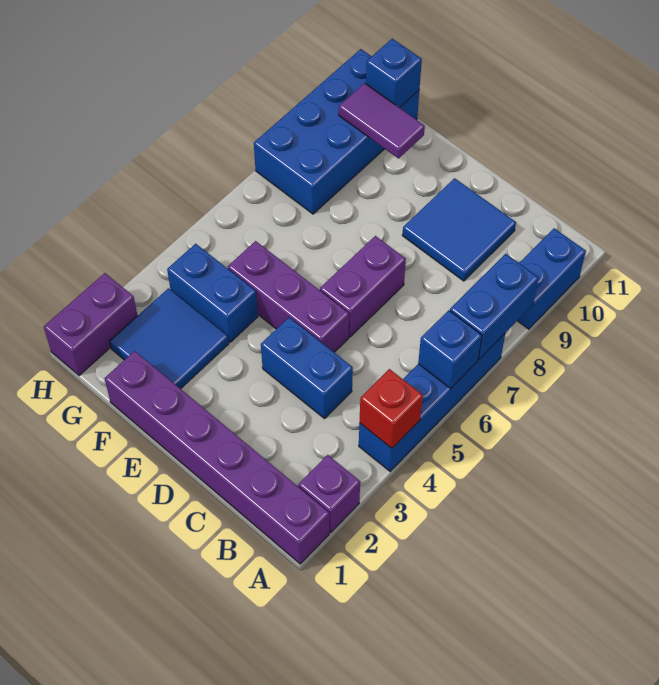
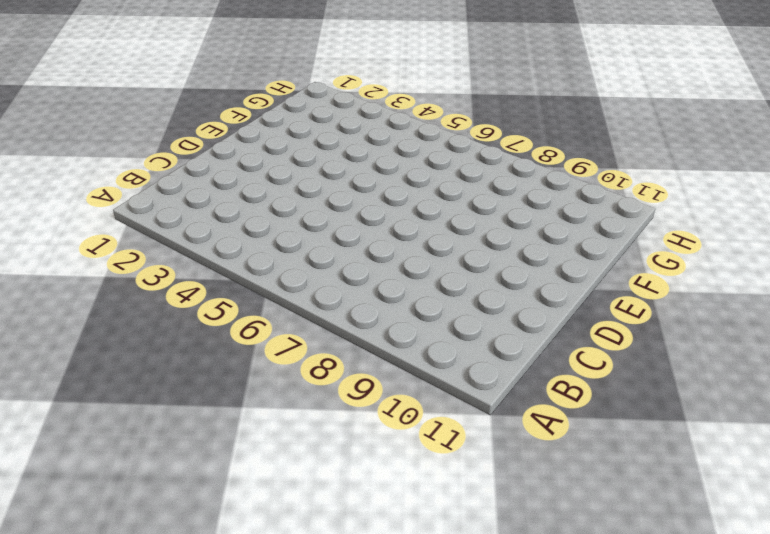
none -> purple 1x6 brick [105,351,329,564]
none -> purple 1x1 brick [298,455,360,533]
none -> blue 1x4 brick [359,334,505,471]

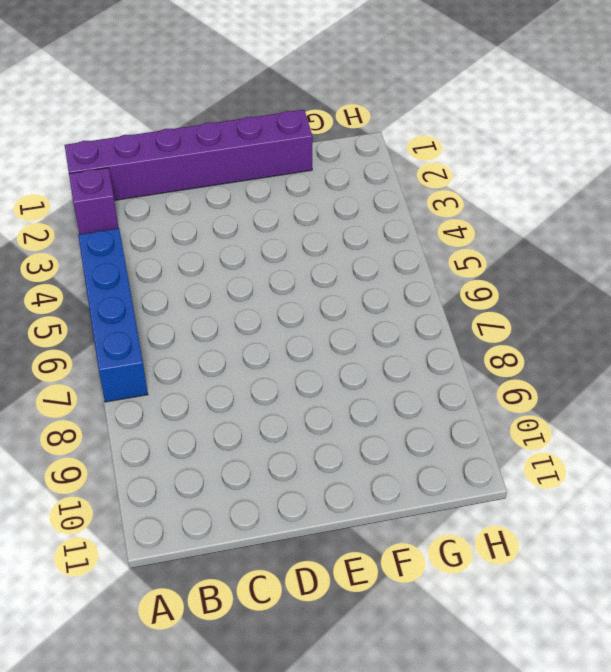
none -> blue 1x2 brick [517,228,586,329]
none -> blue 1x2 brick [261,317,353,419]
none -> blue 2x2 tile [402,178,516,281]

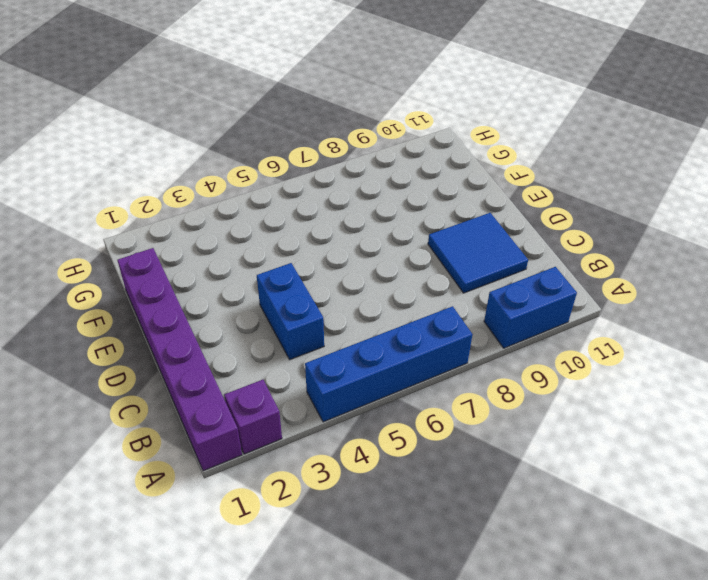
none -> purple 1x3 brick [228,241,349,352]
none -> purple 1x2 brick [320,236,406,337]
none -> blue 2x2 tile [110,288,229,389]

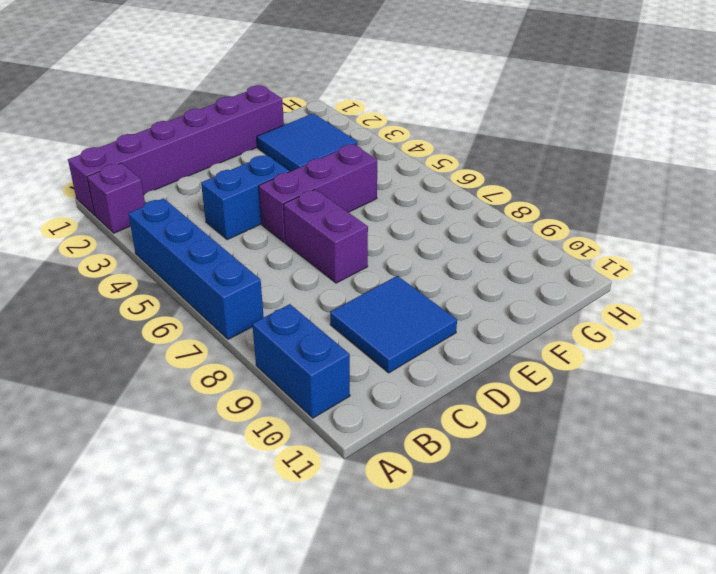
none -> blue 1x2 brick [167,244,258,342]
none -> blue 2x4 brick [254,49,419,214]
none -> purple 1x2 brick [44,273,138,376]

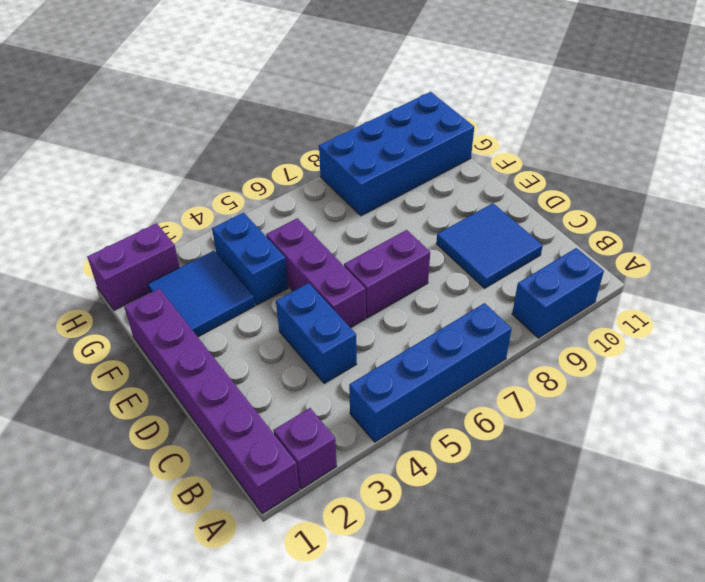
none -> red 1x1 brick [359,369,423,448]
none -> blue 1x1 brick [418,310,482,389]
none -> blue 1x2 brick [450,254,538,359]

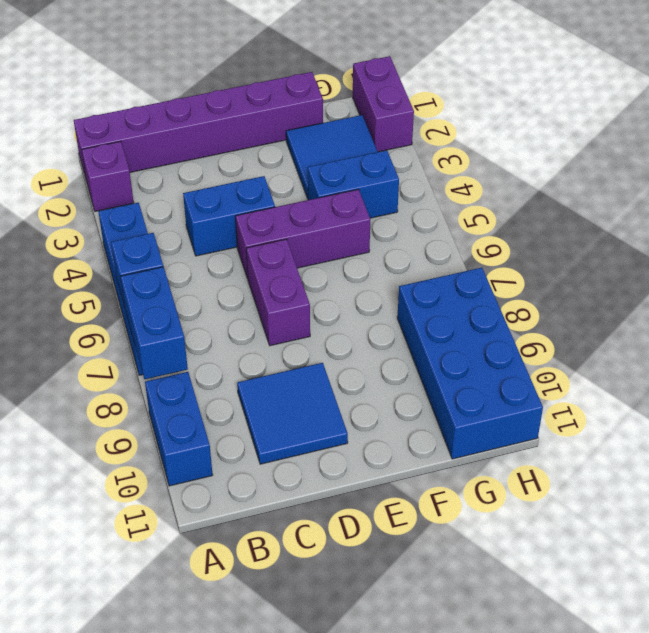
none -> red 1x1 brick [359,369,423,448]
none -> purple 1x2 tile [339,83,425,158]
none -> blue 1x1 brick [366,39,422,108]

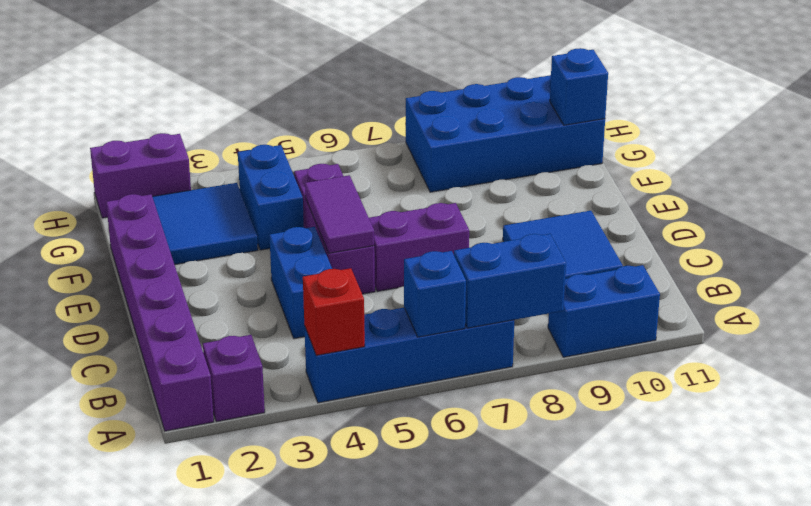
purple 1x2 tile [305,175,374,253] -> purple 1x2 tile moved to [339,83,425,158]

